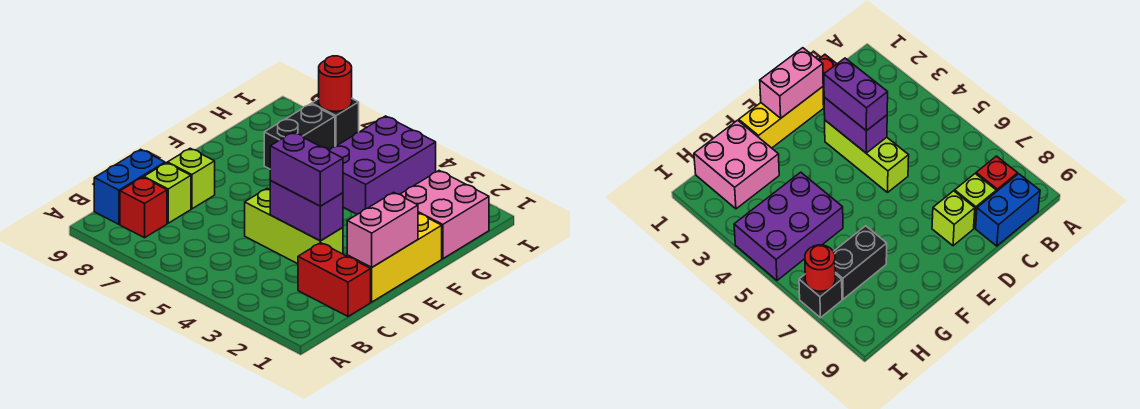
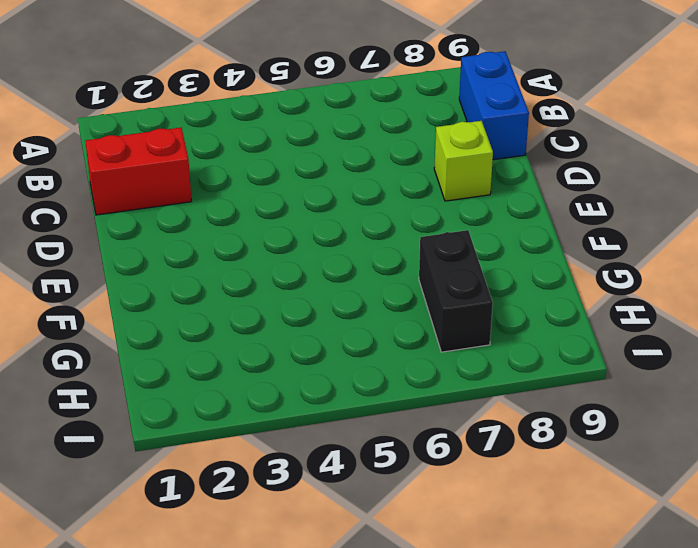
none -> red 1x1 brick [120,177,167,238]
none -> lime 1x1 brick [144,163,191,223]
none -> yellow 1x3 brick [347,213,442,302]

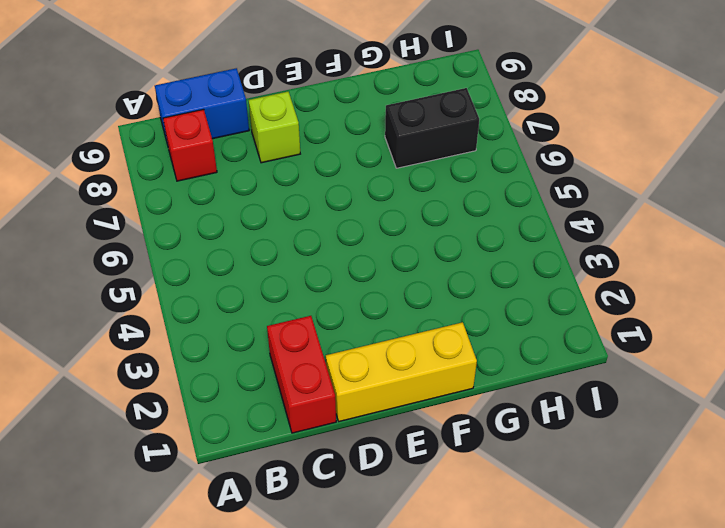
none -> lime 1x1 brick [144,163,191,223]
none -> lime 1x3 brick [245,188,343,264]
none -> pink 2x2 brick [400,171,489,259]

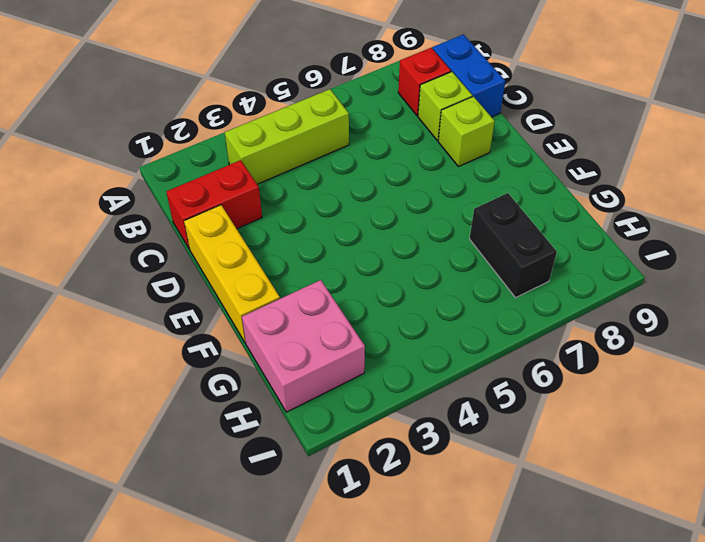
lime 1x3 brick [225,89,349,184] -> lime 1x3 brick moved to [245,188,343,264]
none -> purple 2x3 brick [329,116,436,214]
none -> black 1x1 brick [312,99,359,147]
none -> pink 1x2 brick [347,192,418,267]

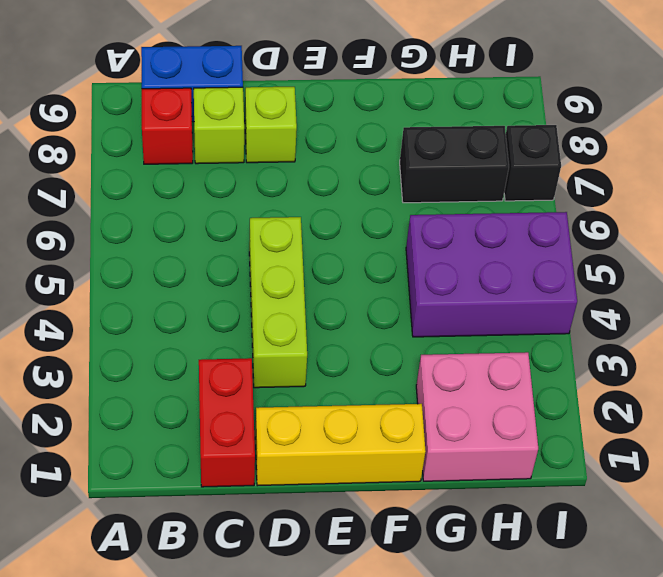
none -> pink 1x2 brick [347,192,418,267]
none -> purple 1x2 brick [270,181,343,241]
none -> red 1x1 round brick [319,56,352,111]

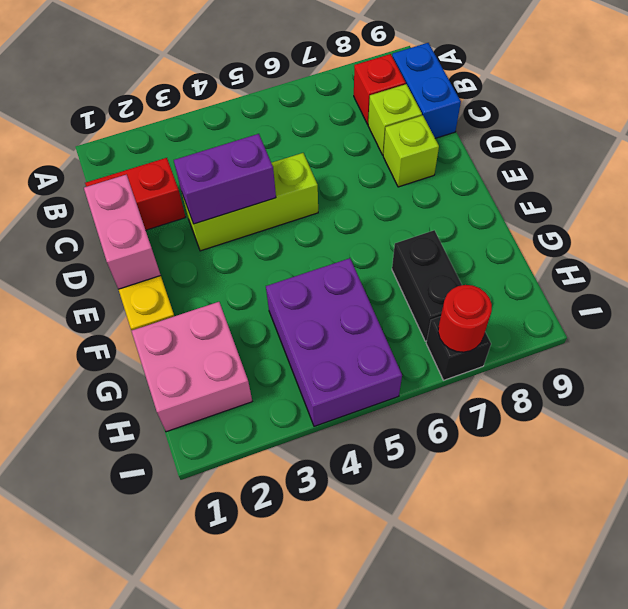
none -> purple 1x2 brick [270,132,343,206]

